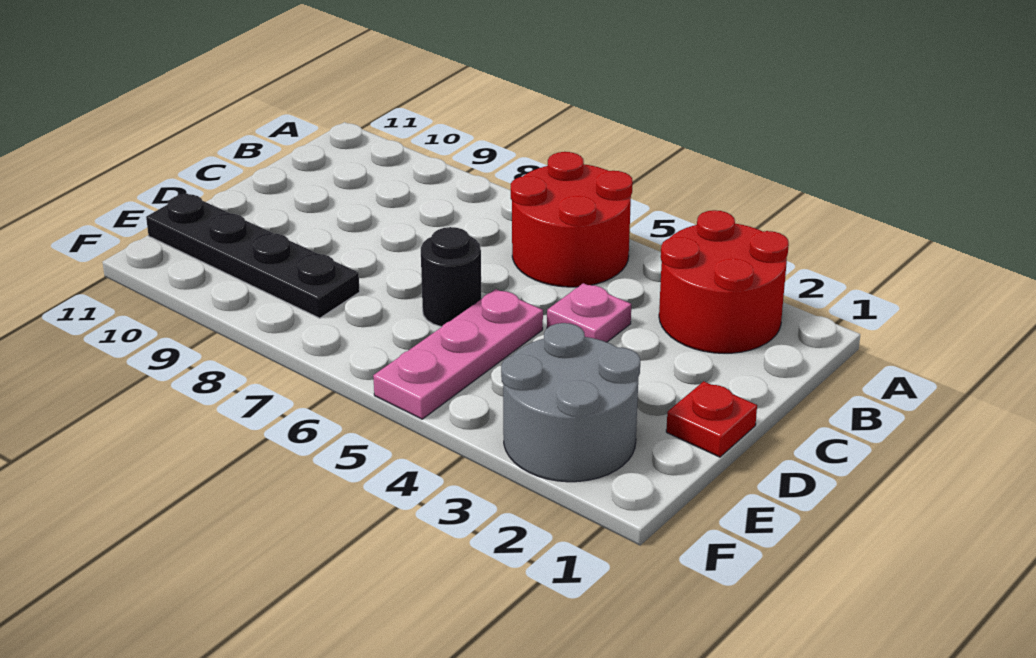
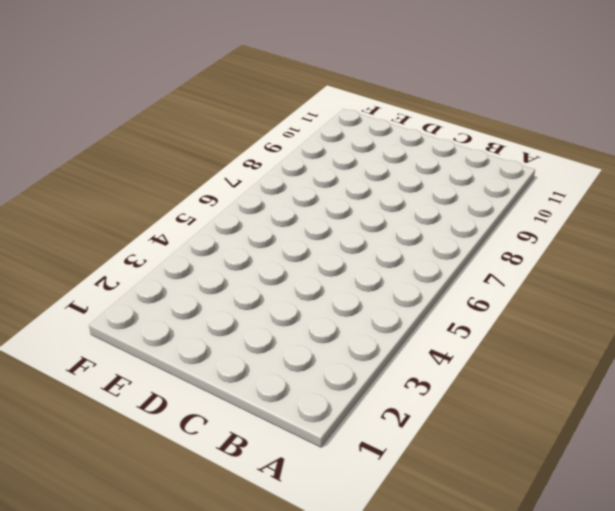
none -> red 2x2 round brick [659,210,789,353]
none -> red 2x2 round brick [511,152,633,287]

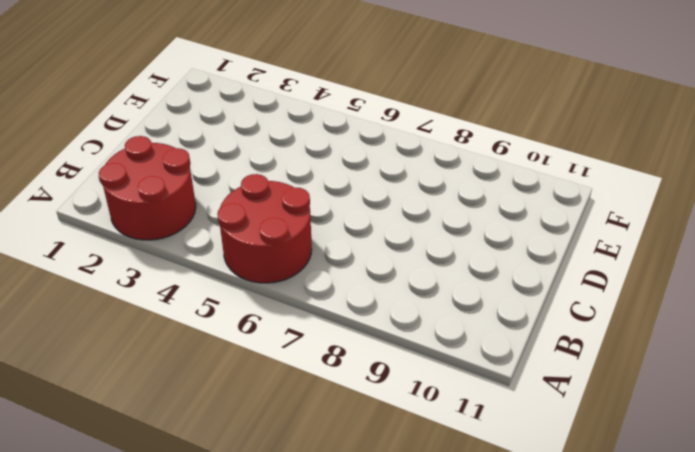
none -> pink 1x1 plate [547,283,631,342]
none -> red 1x1 plate [666,381,757,457]

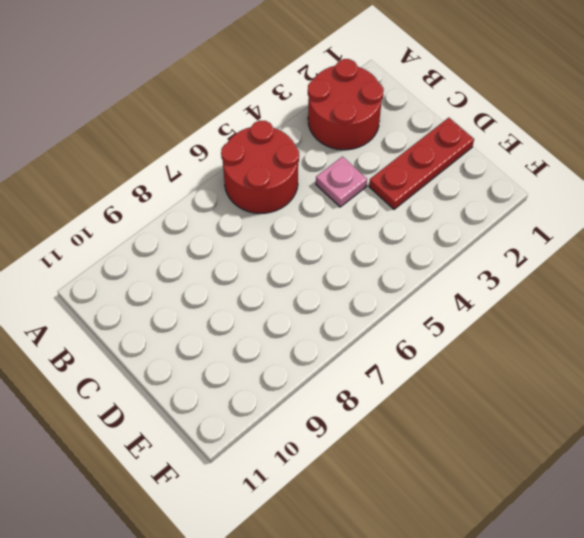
red 1x3 plate [369,118,474,209] -> red 1x1 plate [666,381,757,457]
none -> pink 1x3 plate [373,289,543,419]
none -> black 1x1 round brick [421,227,481,327]

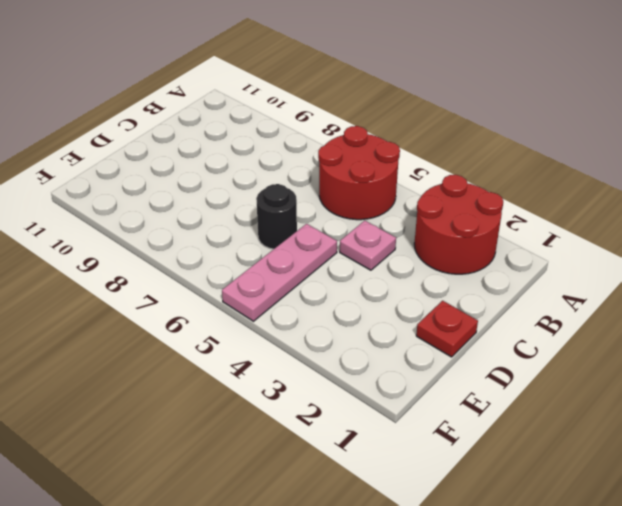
none -> grey 2x2 round brick [501,323,640,482]
none -> black 1x4 plate [146,194,360,318]

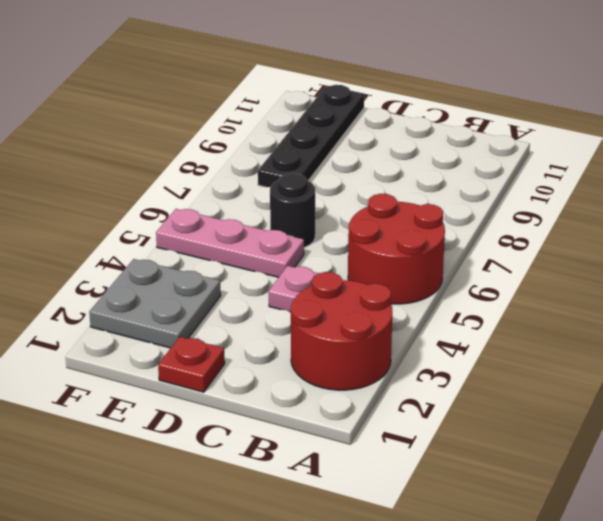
grey 2x2 plate [89,259,221,348] -> grey 2x2 round brick [501,323,640,482]

